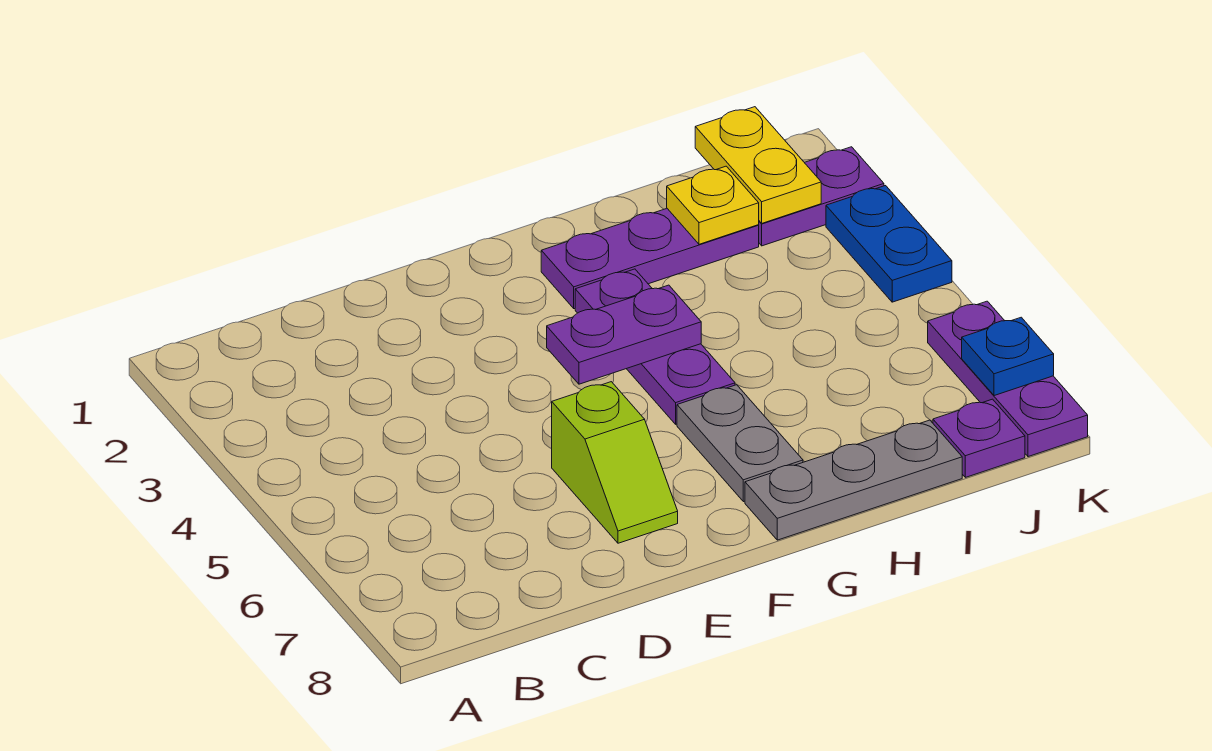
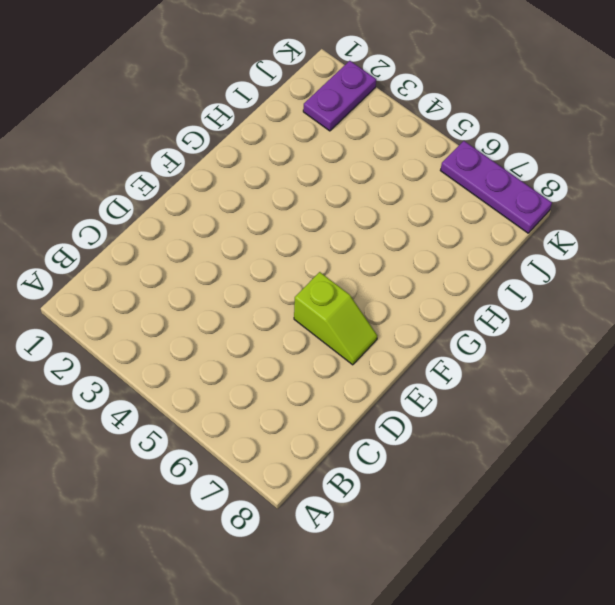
none -> purple 1x3 plate [541,209,759,309]
none -> purple 1x3 plate [575,269,735,424]
none -> grey 1x2 plate [677,385,803,502]

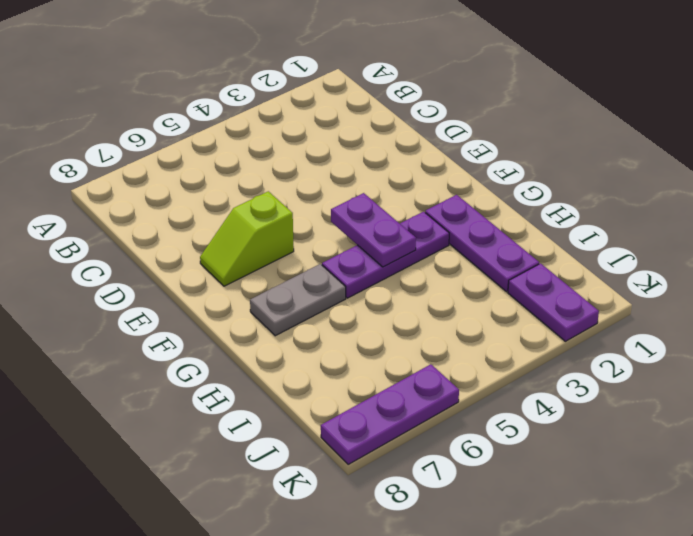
none -> grey 1x3 plate [745,420,962,540]
none -> purple 1x1 plate [933,399,1025,477]
none -> blue 1x2 plate [826,186,952,302]

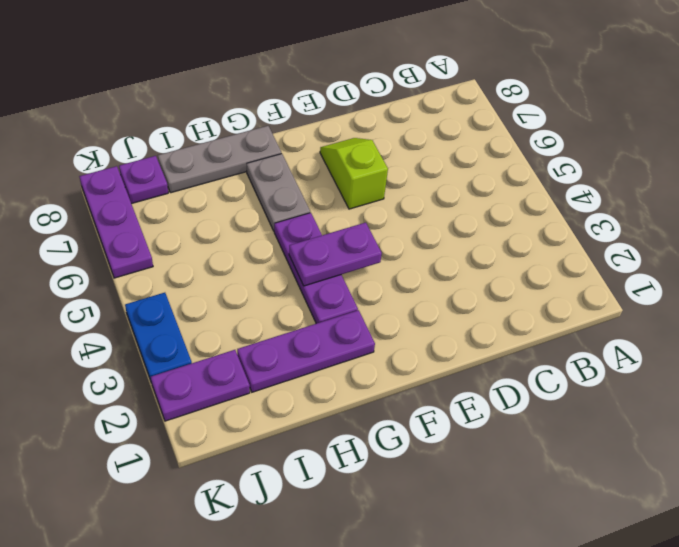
none -> yellow 1x1 plate [667,166,759,244]
none -> yellow 1x2 plate [695,107,821,223]
none -> blue 1x1 plate [962,317,1054,396]

